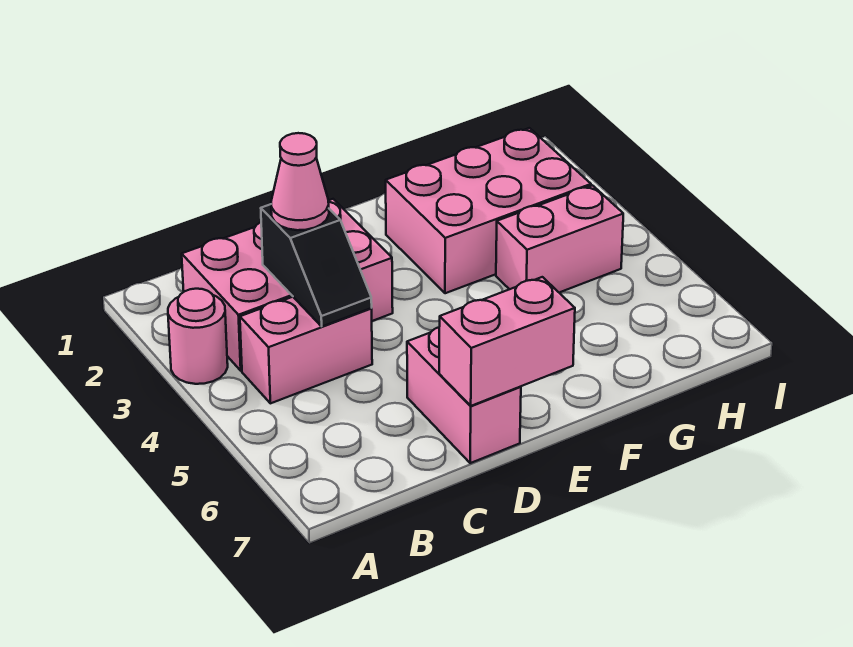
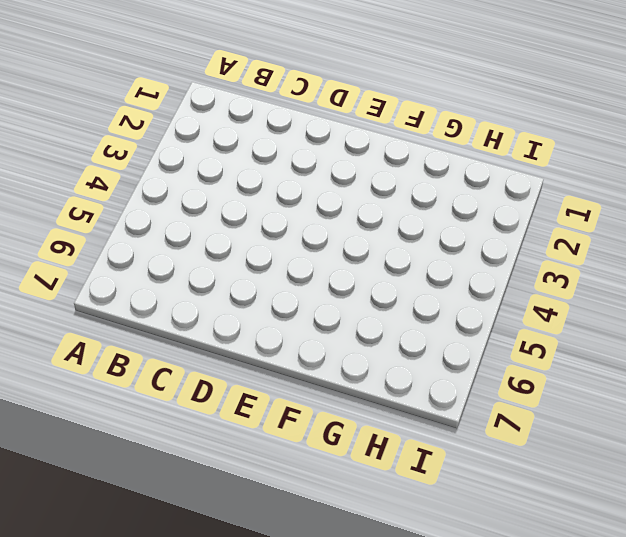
none -> pink 1x1 round brick [168,289,228,384]
none -> pink 2x3 brick [182,199,393,371]

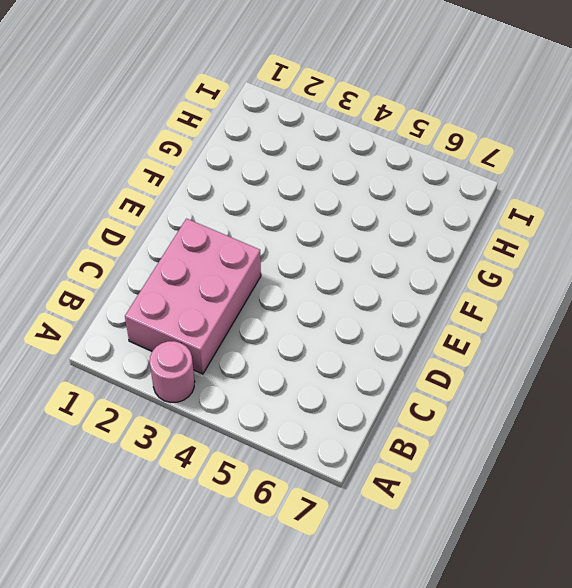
none -> pink 1x2 brick [240,297,372,403]
none -> pink 1x2 brick [407,327,521,463]

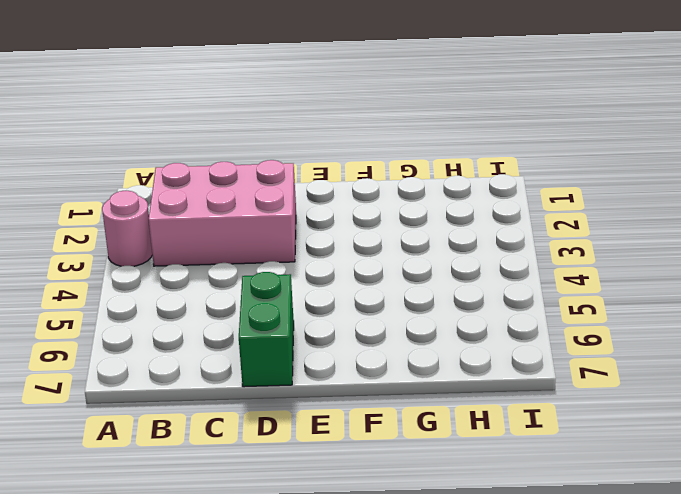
green 1x2 brick [239,272,294,387] -> pink 1x2 brick [407,327,521,463]
none -> pink 1x2 brick [240,297,372,403]
none -> pink 2x3 brick [386,128,591,293]

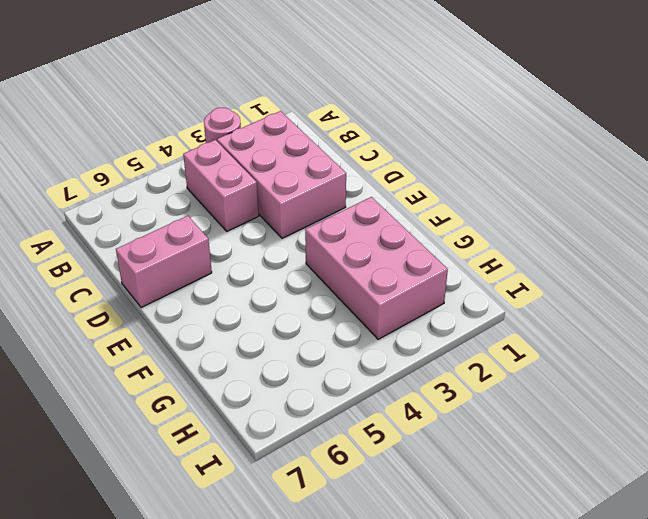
none -> pink 1x2 brick [496,185,623,293]
none -> black 1x2 slope [261,204,372,326]

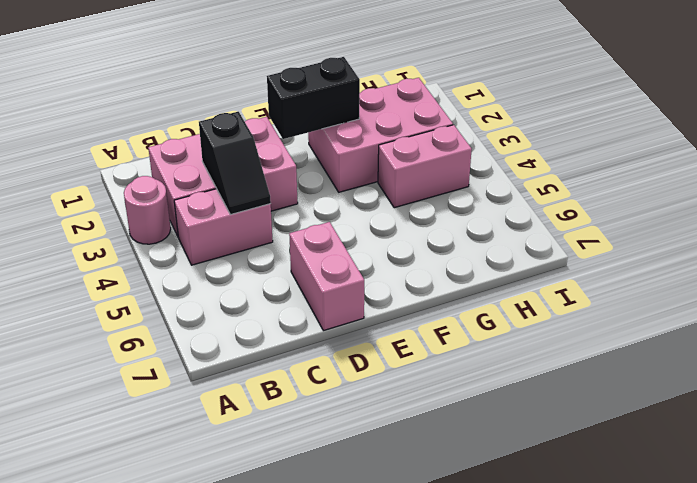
black 1x2 brick [267,57,360,139] -> none
none -> pink 1x2 brick [439,277,575,406]
none -> pink 1x1 cone [271,133,329,230]

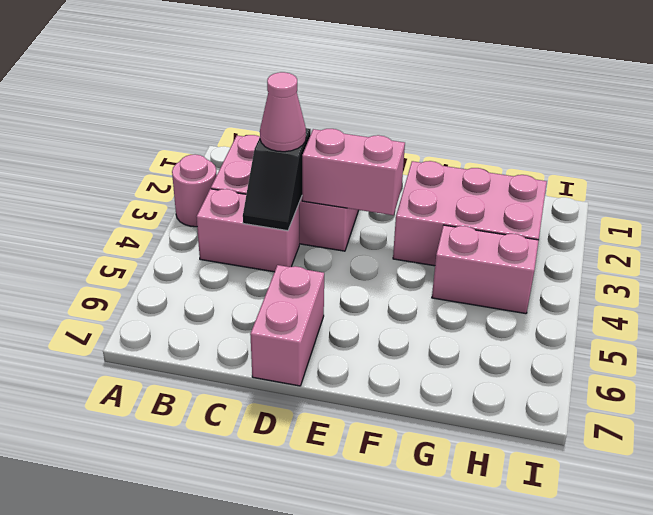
pink 1x2 brick [302,129,405,215] -> pink 1x2 brick moved to [439,277,575,406]

